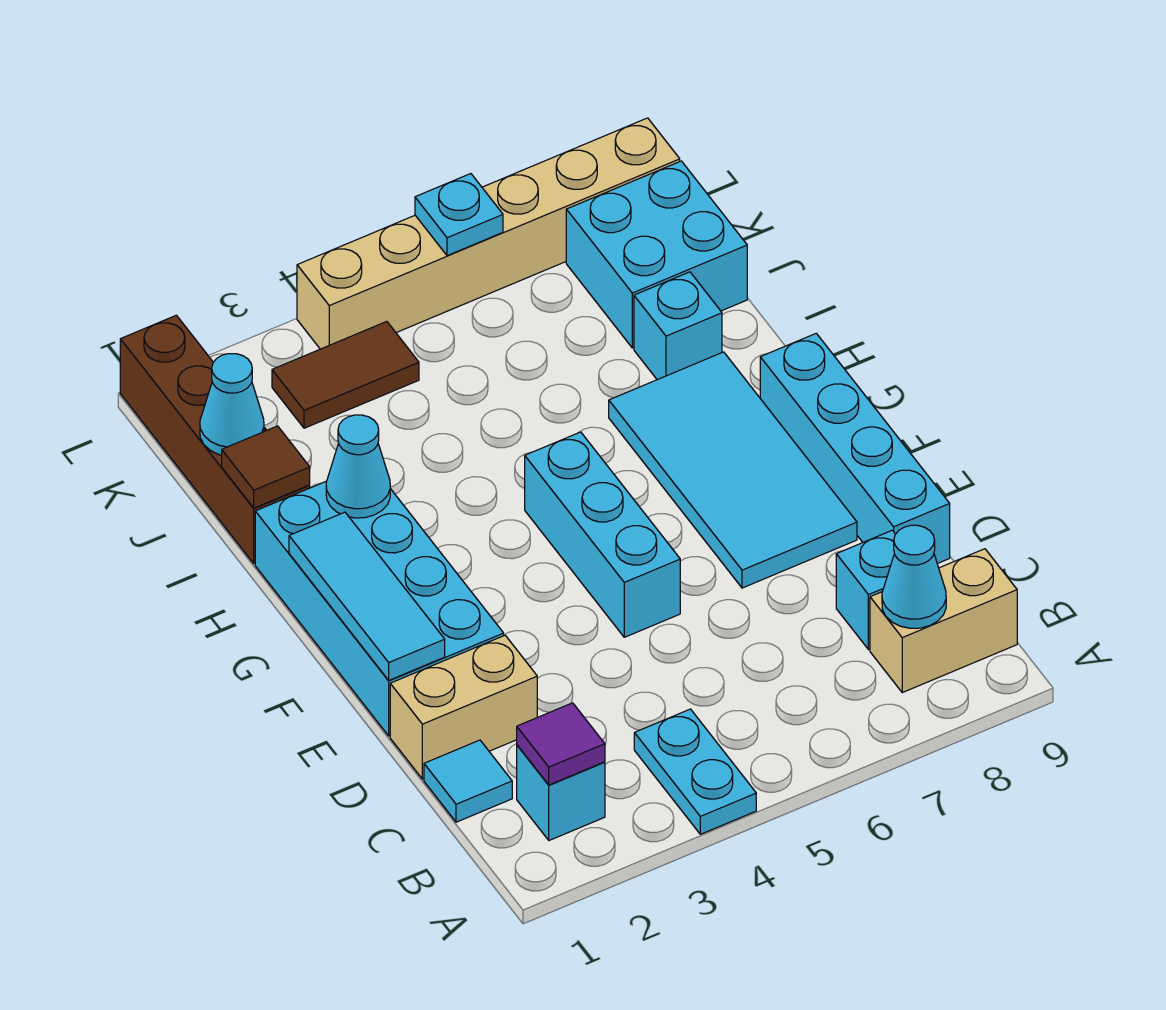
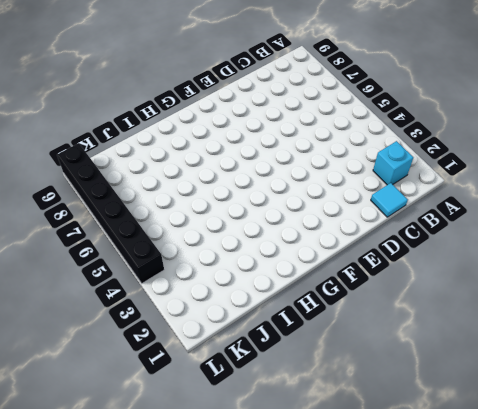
black 1x6 brick [57,143,164,283] -> tan 1x6 brick [297,118,680,349]
none -> cyan 1x2 plate [634,709,756,834]
none -> tan 1x2 brick [870,549,1017,693]
none -> cyan 1x1 brick [836,530,895,650]

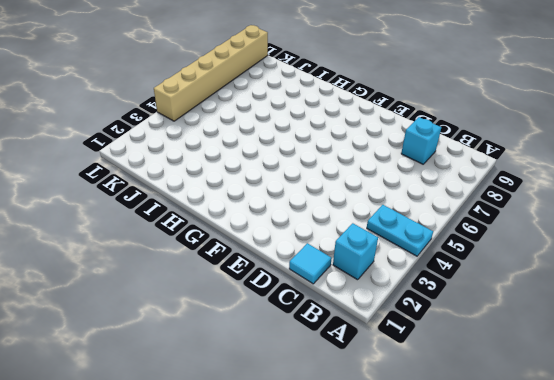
none -> tan 1x2 brick [870,549,1017,693]
none -> tan 1x2 brick [390,635,537,779]
none -> cyan 1x4 brick [760,333,950,564]

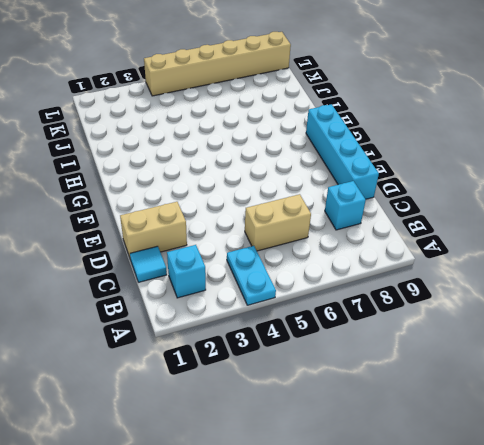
tan 1x2 brick [245,194,311,251] -> tan 1x2 brick moved to [870,549,1017,693]
none -> cyan 2x4 brick [255,481,504,736]
none -> cyan 1x3 brick [525,432,680,637]
none -> cyan 2x4 tile [609,352,857,588]

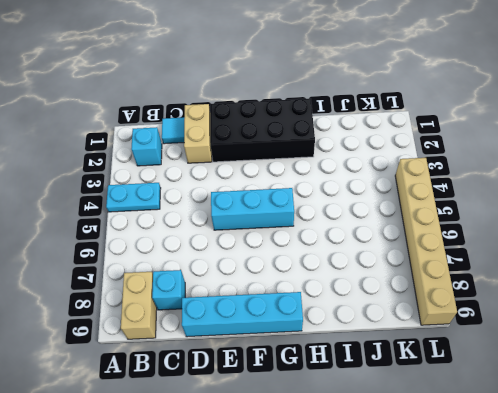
black 2x4 brick [210,99,315,162] -> cyan 2x4 brick [255,481,504,736]
none -> cyan 2x4 tile [609,352,857,588]
none -> brown 1x4 brick [120,315,310,564]
none -> cyan 1x1 brick [634,272,722,380]

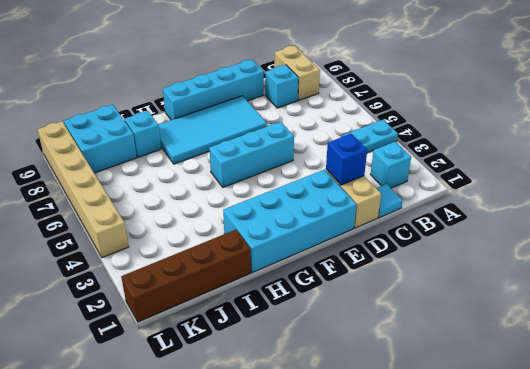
blue 1x1 brick [326,134,367,185] -> none
none -> brown 1x2 tile [272,322,419,428]
none -> purple 1x1 tile [517,703,605,785]
none -> cyan 1x1 cone [882,525,946,628]

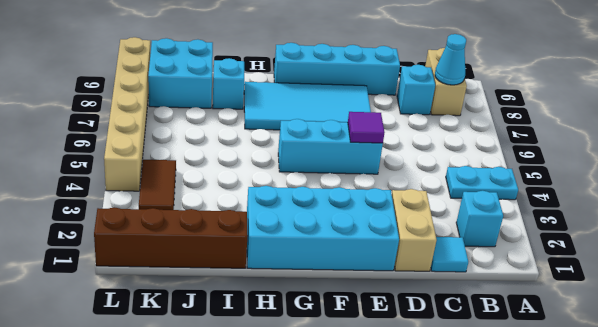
purple 1x1 tile [348,112,384,143] -> purple 1x1 tile moved to [517,703,605,785]
none -> cyan 1x3 tile [289,512,445,680]
none -> cyan 1x1 cone [326,415,390,518]
none -> brown 1x1 tile [222,426,310,508]

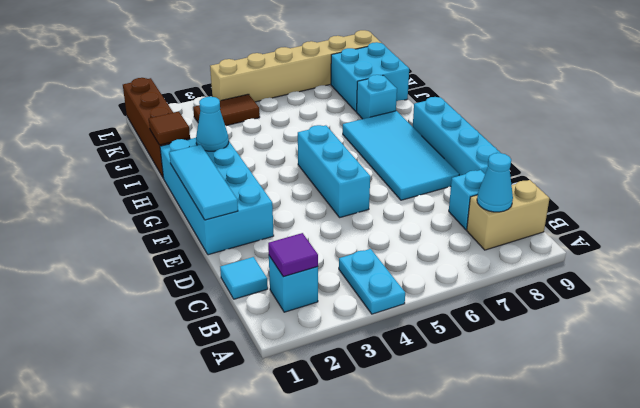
none -> tan 1x2 brick [390,635,537,779]
none -> cyan 1x1 cone [200,354,264,455]
none -> cyan 1x1 plate [415,174,503,256]

